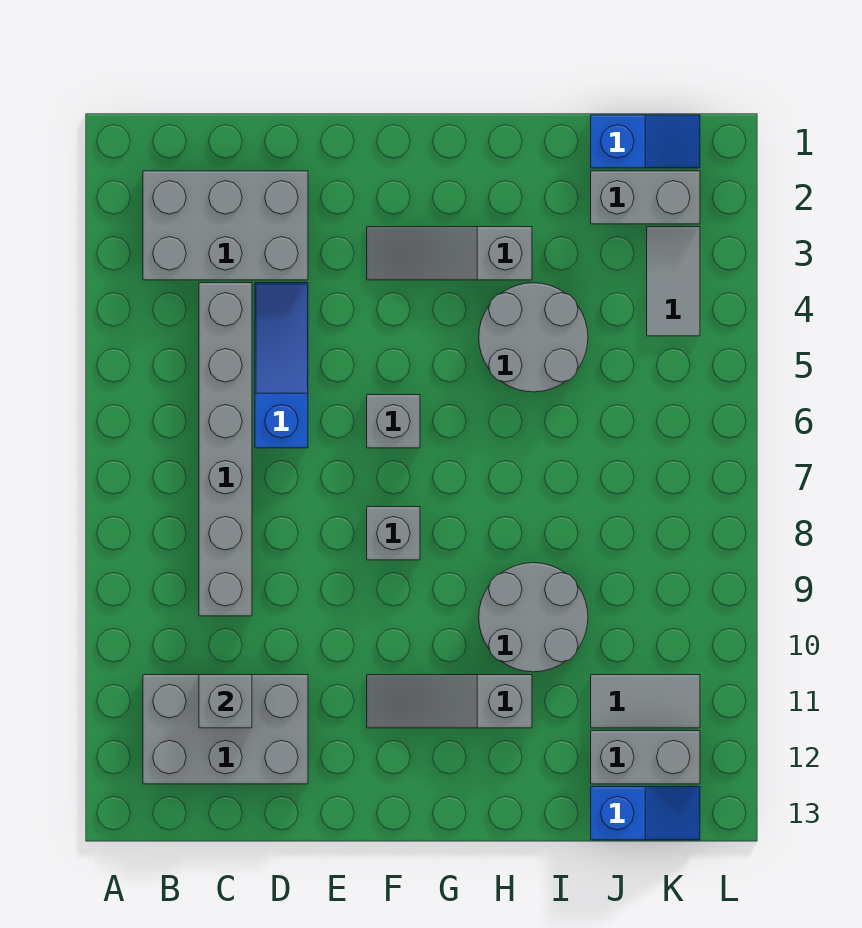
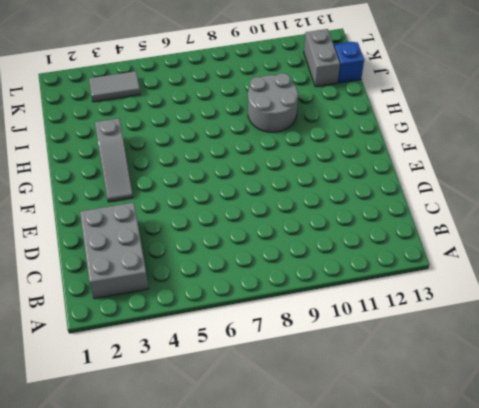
none -> grey 2x3 brick [143,675,308,784]
none -> grey 1x6 brick [199,283,252,616]
none -> blue 1x3 slope [255,283,308,448]

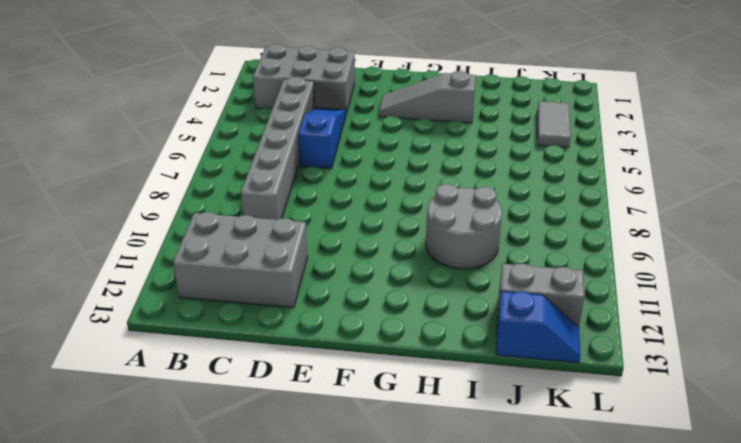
none -> grey 1x1 brick [367,395,420,448]
none -> grey 1x1 brick [367,507,420,560]
none -> grey 1x3 slope [367,675,532,728]

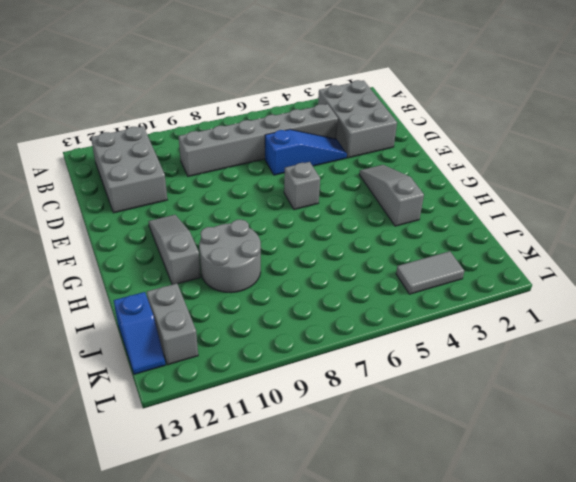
none -> grey 1x1 brick [367,507,420,560]
none -> grey 2x2 round brick [479,283,588,392]
none -> blue 1x2 slope [591,115,700,168]

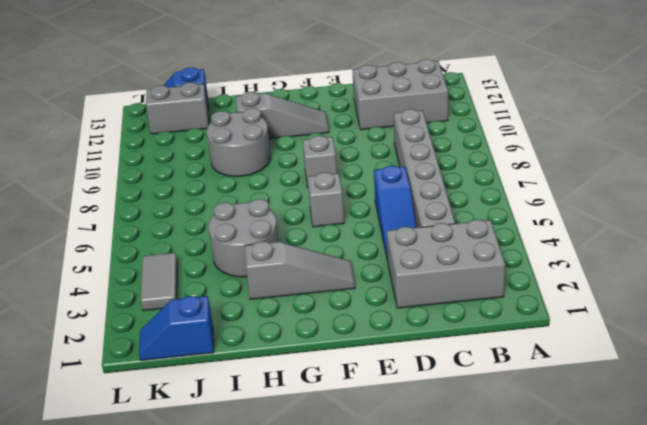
none -> grey 1x2 brick [591,171,700,224]
none -> grey 1x2 tile [591,675,700,728]
none -> grey 1x1 brick [199,675,252,728]

